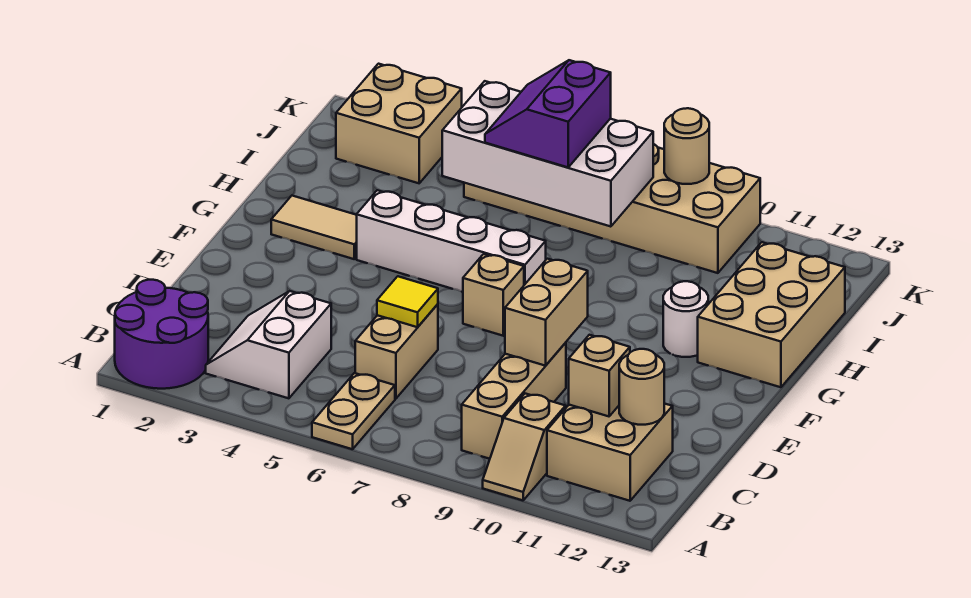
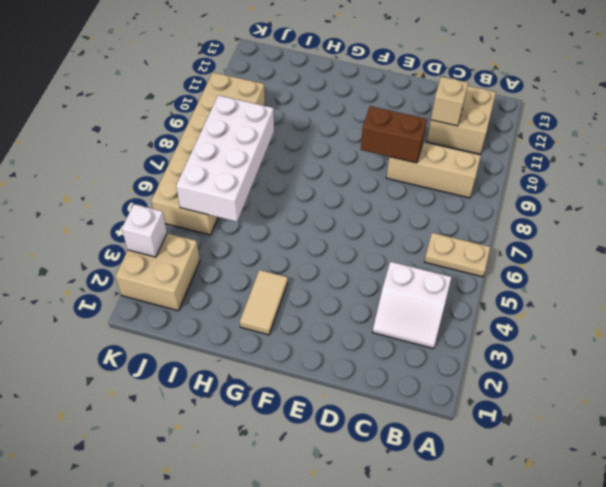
brown 1x2 brick [361,106,427,163] -> tan 1x2 brick [505,259,588,366]
white 1x1 brick [122,204,167,257] -> none
none -> purple 2x2 round brick [115,280,208,389]
none -> tan 1x2 slope [483,394,566,500]
none -> tan 1x2 brick [355,304,438,399]

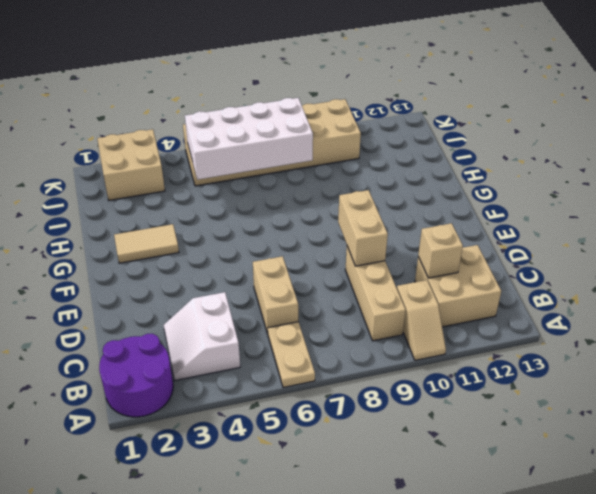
none -> tan 1x1 brick [463,254,524,336]
none -> white 1x4 brick [357,190,546,292]
none -> white 1x1 round brick [663,281,708,357]

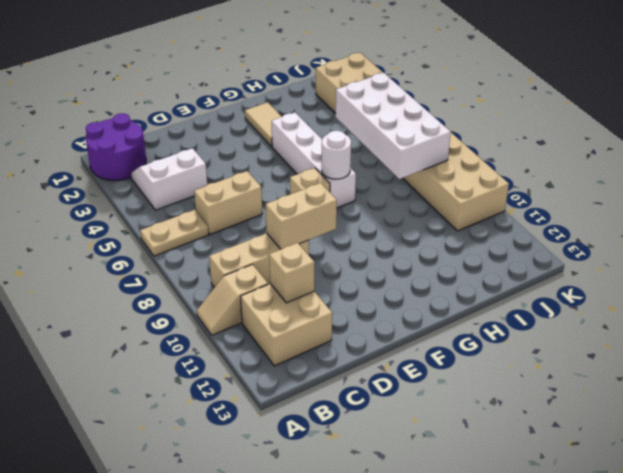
white 1x1 round brick [322,131,351,179] -> white 1x1 round brick moved to [663,281,708,357]
none -> tan 2x3 brick [698,242,845,387]
none -> tan 1x1 round brick [619,349,664,425]
none -> yellow 1x1 tile [377,276,438,327]

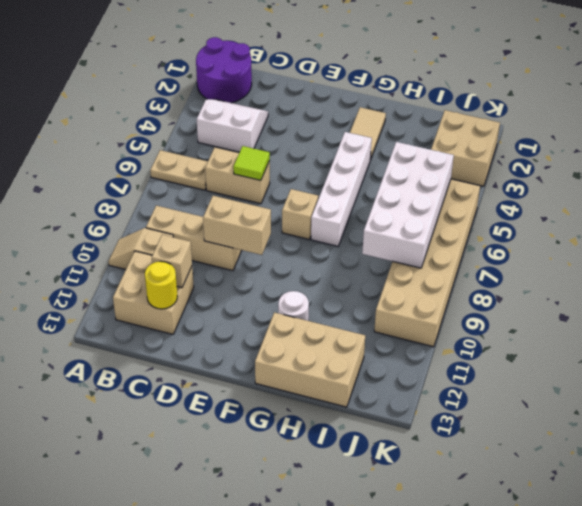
yellow 1x1 round brick [145,261,177,309] -> tan 1x1 round brick [619,349,664,425]
lime 1x1 tile [233,146,270,180] -> yellow 1x1 tile [377,276,438,327]
none -> tan 1x1 round brick [664,108,709,184]
none -> purple 2x2 slope [485,60,611,167]

